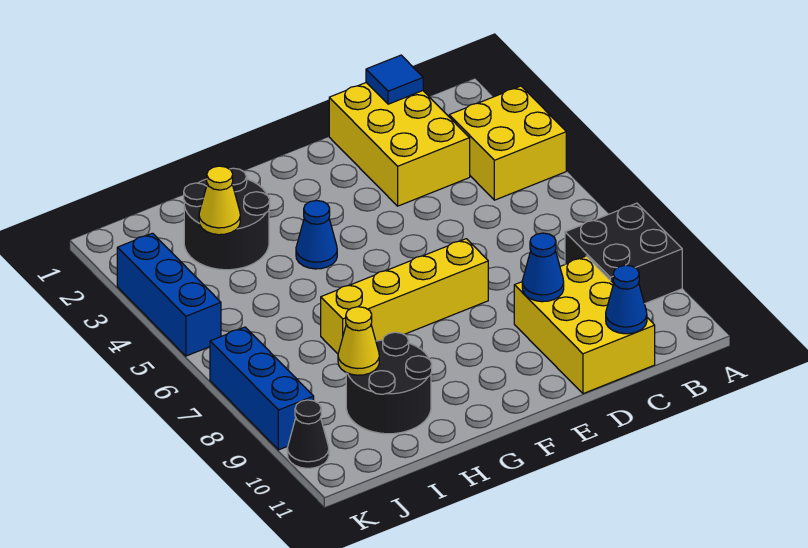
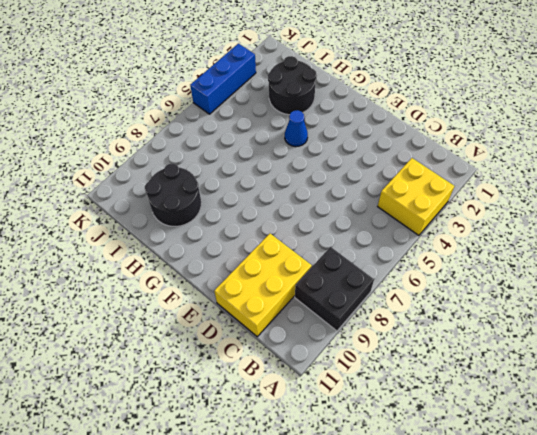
none -> yellow 2x3 brick [329,83,470,206]
none -> yellow 1x4 brick [321,239,488,354]
none -> blue 1x3 brick [210,327,314,450]

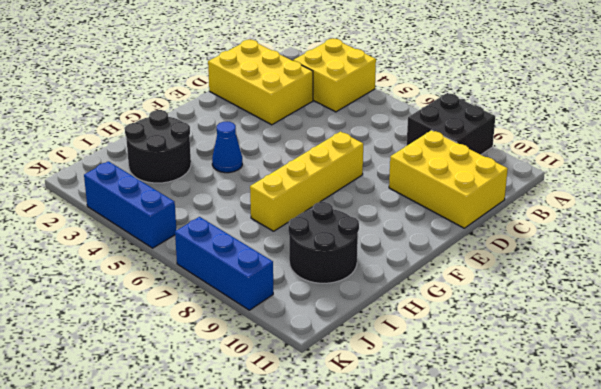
none -> black 1x1 cone [287,400,329,468]
none -> blue 1x1 tile [366,55,423,104]
none -> blue 1x1 cone [606,265,647,334]

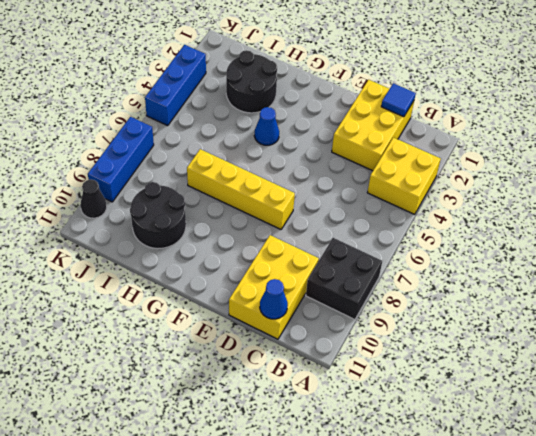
none -> blue 1x1 cone [522,233,564,302]
none -> yellow 1x1 cone [199,166,240,235]
none -> yellow 1x1 cone [338,307,379,375]

